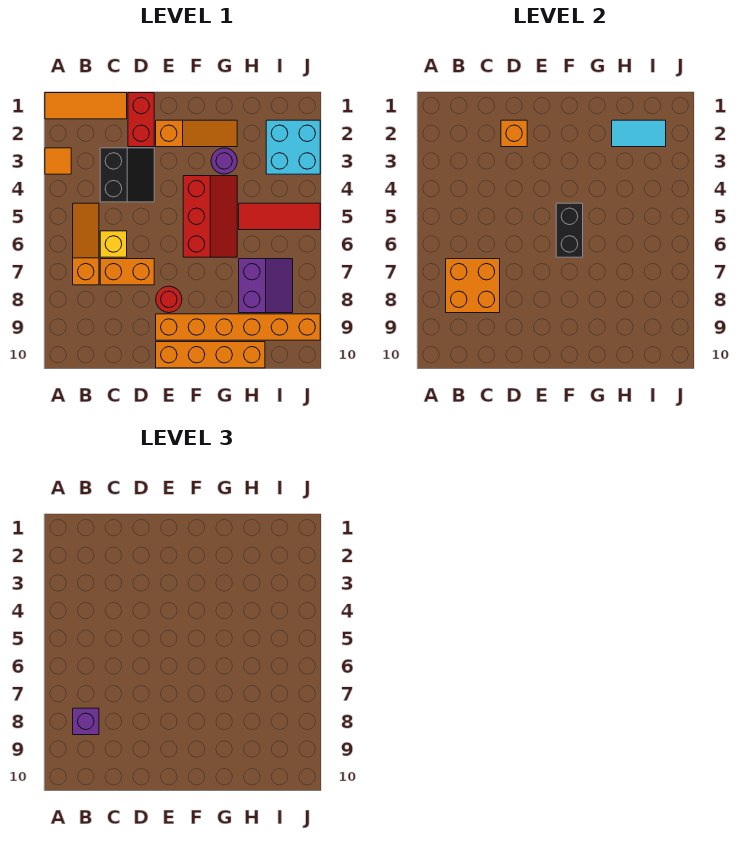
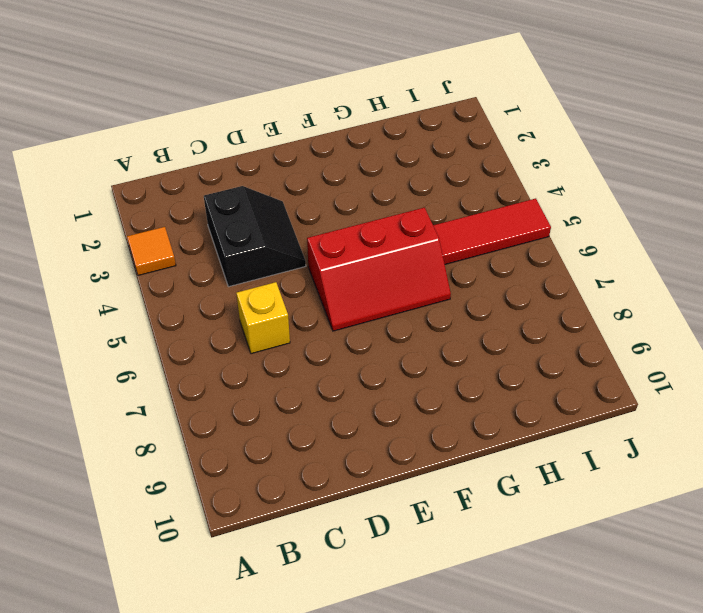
red 2x3 slope [307,207,451,331] -> red 2x3 slope turned to [183,176,237,257]
none -> orange 1x3 tile [45,93,127,119]
none -> orange 1x3 slope [73,203,99,285]
none -> orange 1x2 brick [100,259,154,285]

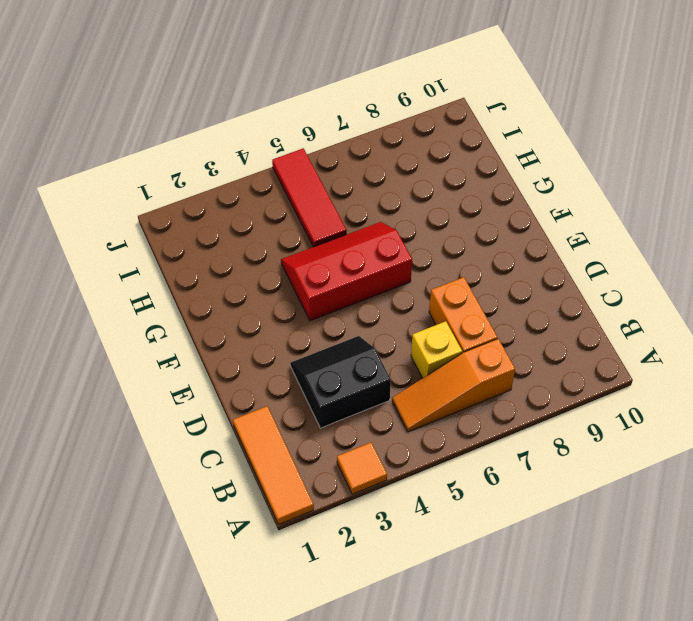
none -> red 1x2 brick [128,93,154,147]
none -> orange 1x3 slope [156,120,237,147]
none -> red 1x1 round brick [156,286,182,313]

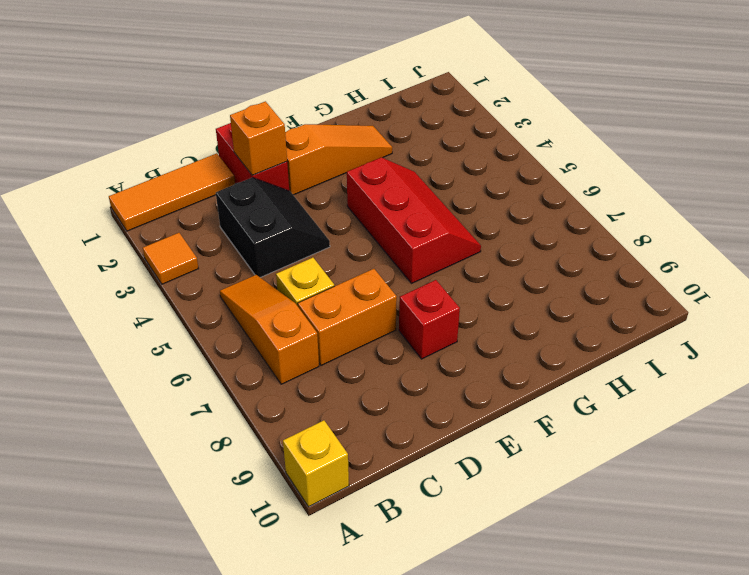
yellow 1x1 brick [283,420,349,507] -> none
red 1x1 brick [399,280,460,359] -> red 1x1 round brick [156,286,182,313]
none -> orange 1x6 brick [156,314,320,340]
none -> orange 1x4 brick [156,342,265,368]
none -> purple 1x1 round brick [211,148,237,174]

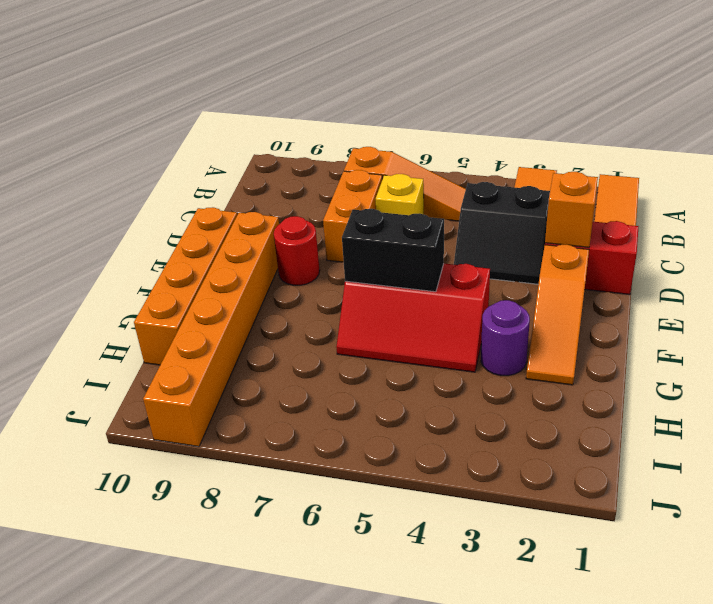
none -> red 1x3 tile [239,203,320,230]
none -> purple 2x2 slope [239,259,293,313]
none -> cyan 2x2 brick [266,120,320,174]

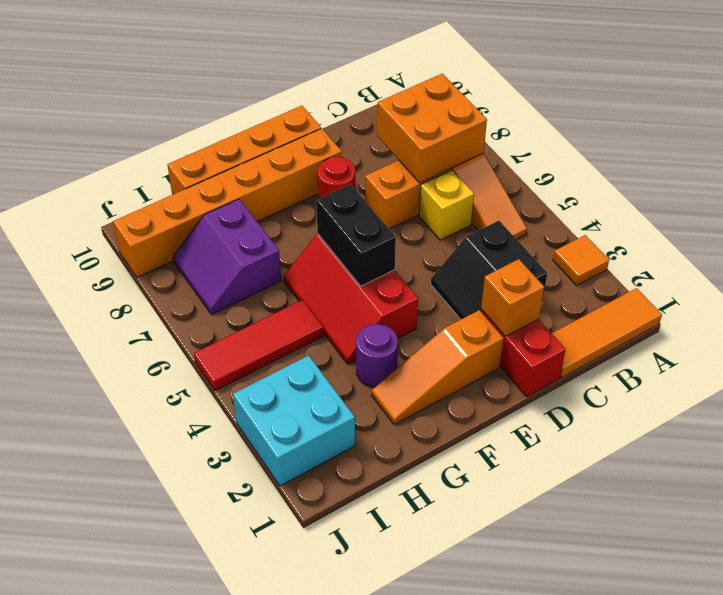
none -> cyan 1x2 tile [612,120,666,147]
none -> purple 1x1 brick [73,708,99,735]

